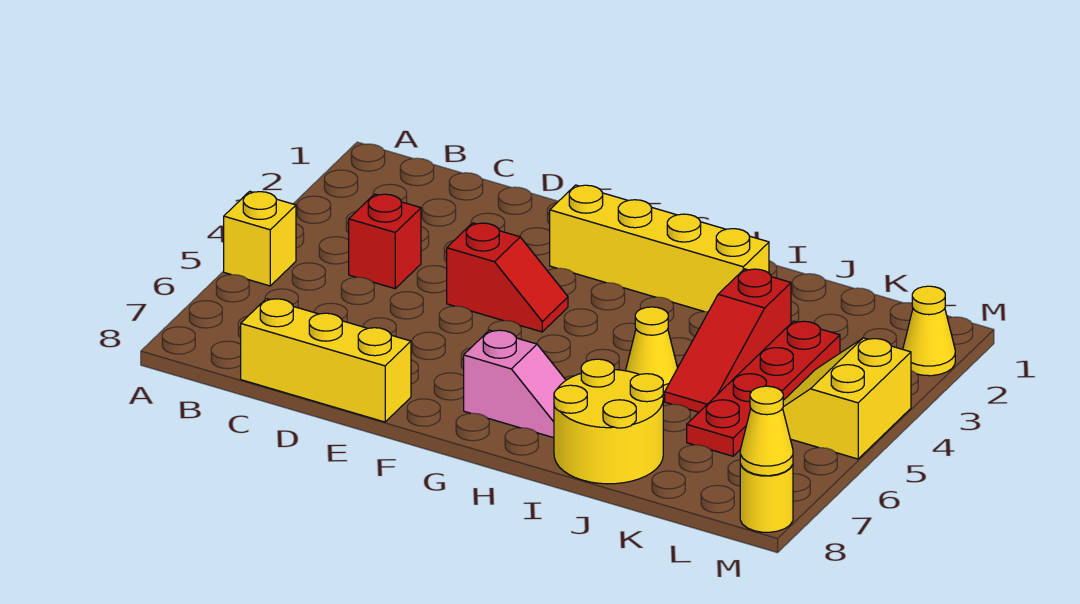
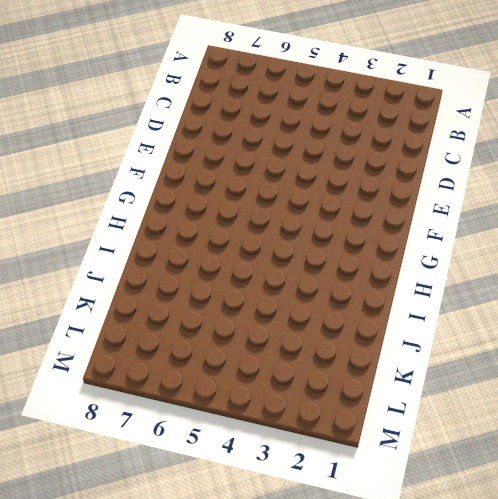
none -> yellow 1x1 brick [224,191,296,286]
none -> red 1x1 brick [349,194,421,289]
none -> yellow 1x3 brick [241,299,411,422]

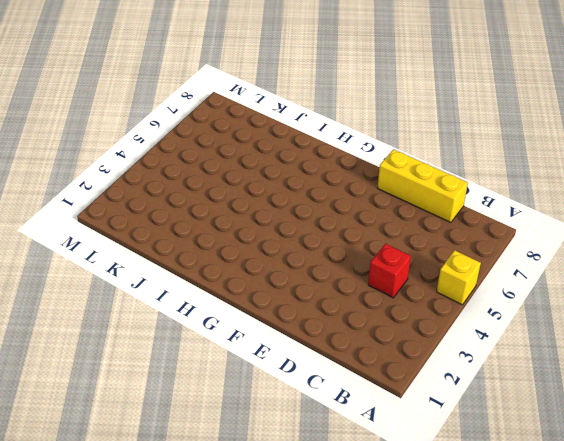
none -> red 1x2 slope [447,223,568,332]
none -> yellow 1x4 brick [550,185,769,312]
none -> pink 1x2 slope [464,330,566,438]

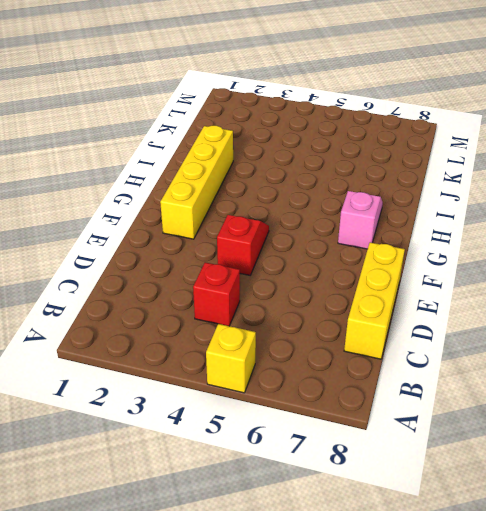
none -> yellow 1x1 cone [626,307,677,395]
none -> yellow 2x2 round brick [554,359,663,484]
none -> red 1x3 slope [665,269,791,412]

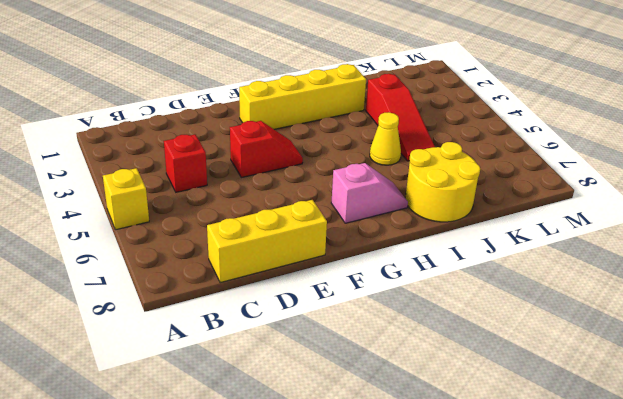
none -> red 1x4 plate [687,321,840,456]
none -> yellow 2x2 slope [783,338,911,459]
none -> yellow 1x1 cone [903,286,955,376]

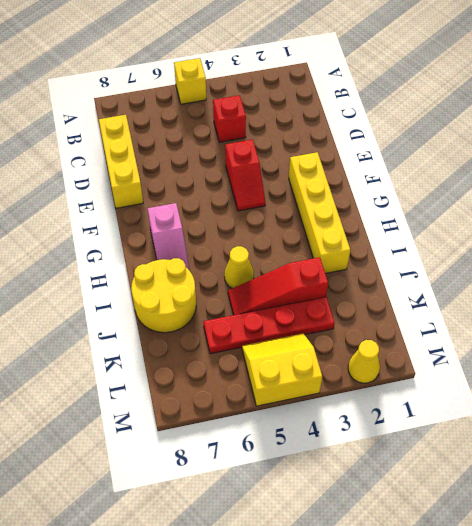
none -> yellow 1x1 round brick [740,464,793,532]
none -> yellow 1x1 cone [740,386,793,476]

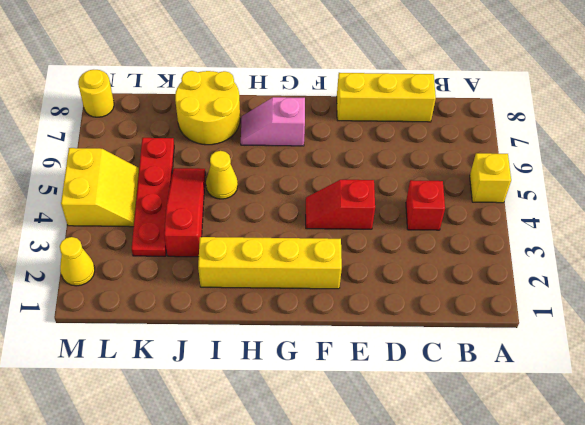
none -> yellow 1x1 cone [740,386,793,476]

